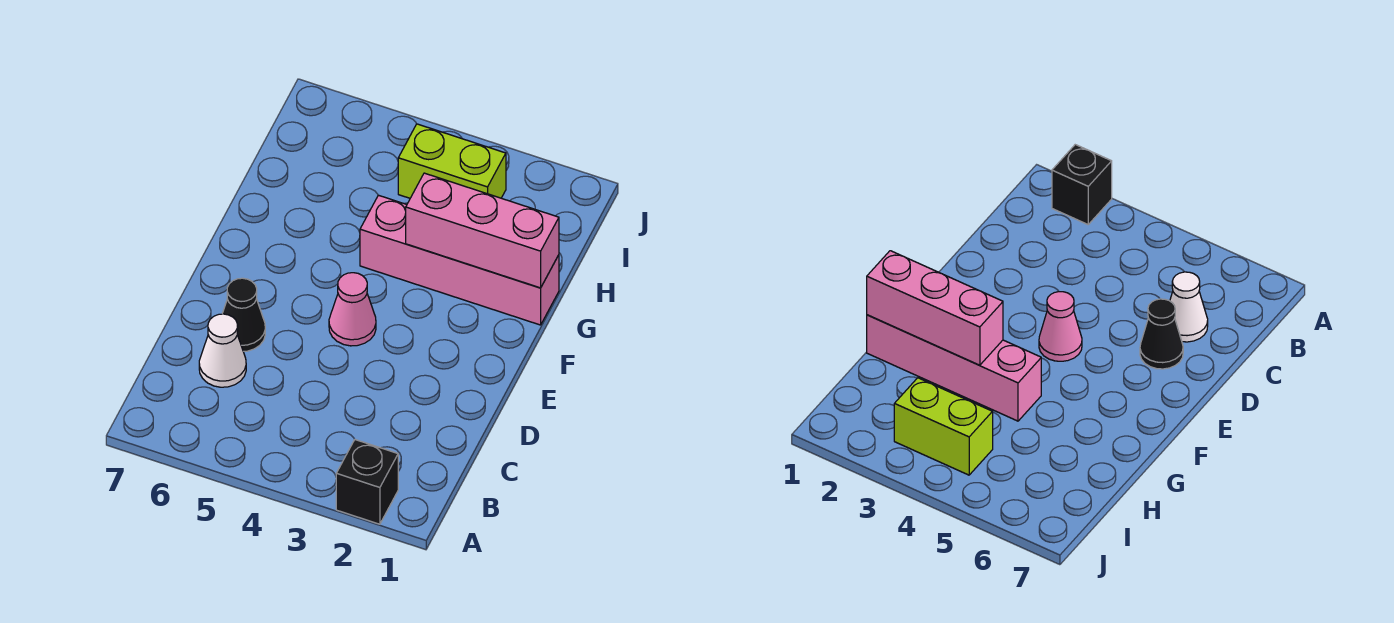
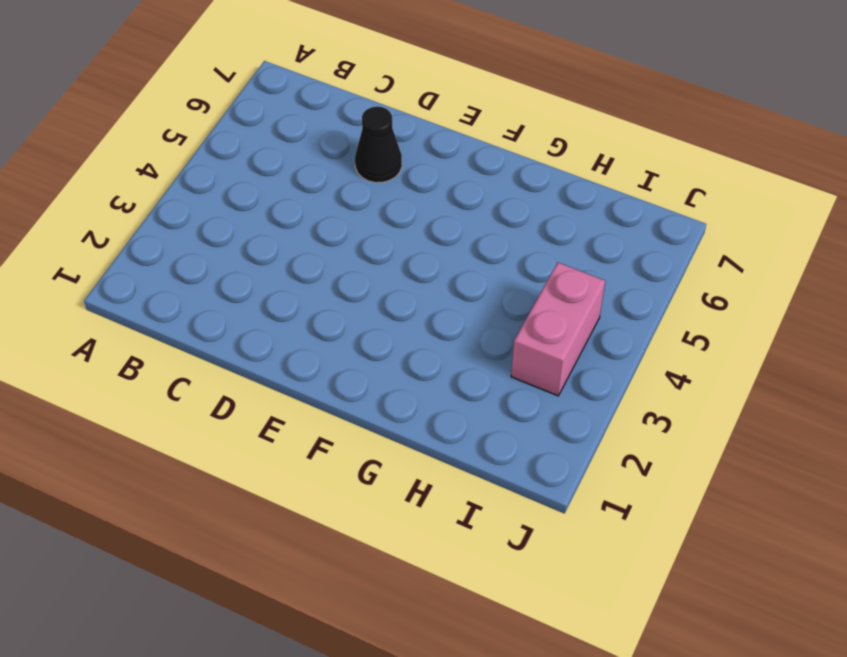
pink 1x2 brick [511,262,605,396] -> lime 1x2 brick [398,124,506,198]
none -> black 1x1 brick [336,440,398,524]
none -> white 1x1 cone [199,314,246,387]

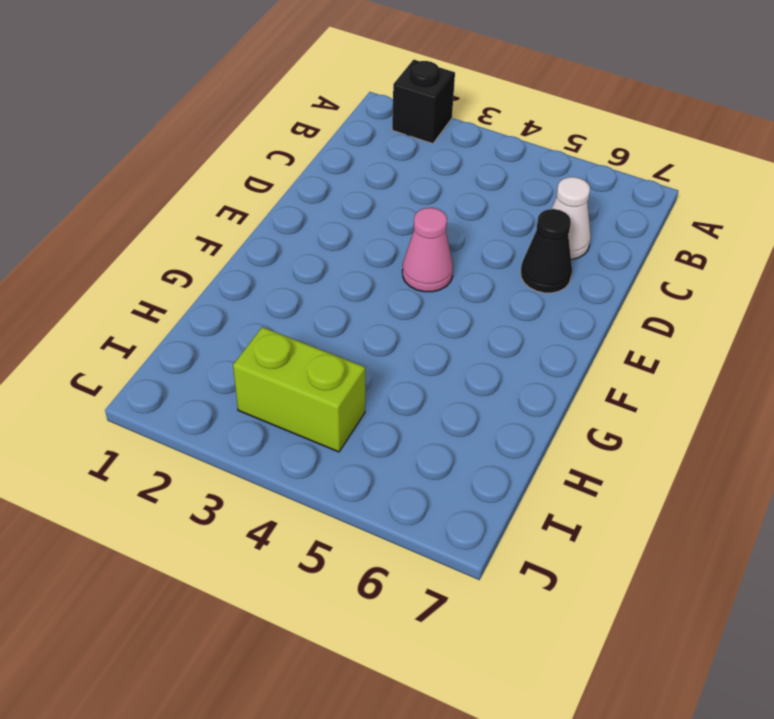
none -> pink 1x4 brick [360,195,559,325]
none -> pink 1x3 brick [406,173,559,288]

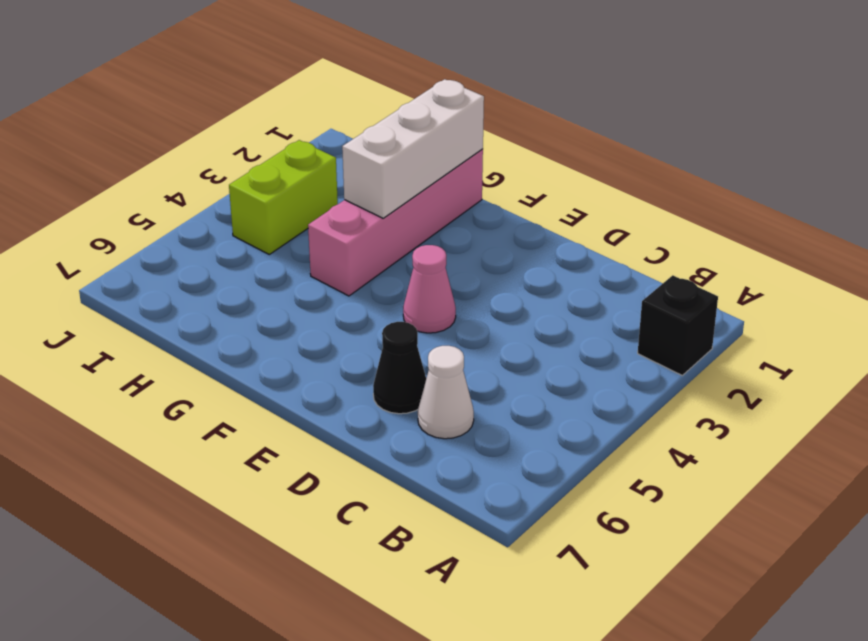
white 1x3 brick [342,79,484,218] -> pink 1x3 brick [406,173,559,288]

